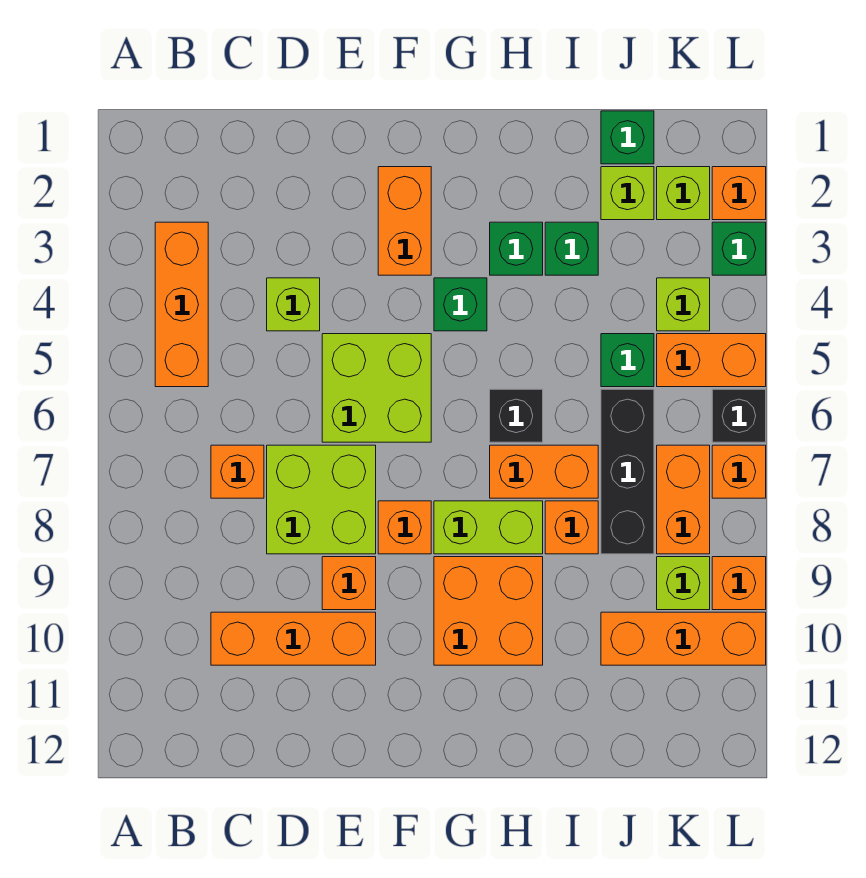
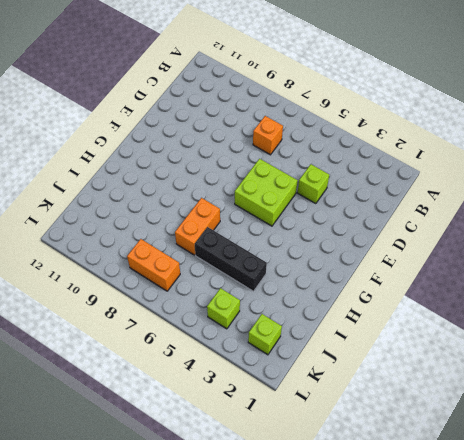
black 1x3 brick [195,227,267,291] -> black 1x3 brick moved to [601,389,654,554]
none -> orange 1x3 brick [155,222,208,387]
none -> orange 1x3 brick [211,612,376,665]
none -> lime 2x2 brick [267,445,376,554]
none -> orange 1x1 brick [322,557,376,610]

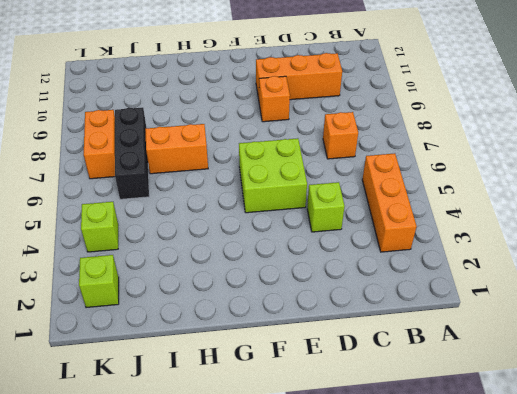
none -> lime 2x2 brick [267,445,376,554]
none -> orange 1x2 brick [378,167,431,275]
none -> orange 1x1 brick [378,501,431,554]
none -> green 1x1 brick [434,278,487,331]

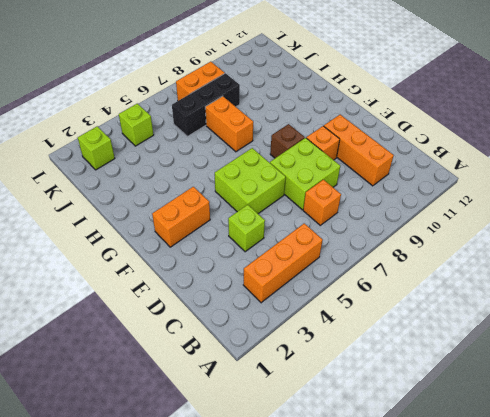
brown 1x1 brick [270,124,305,158] -> orange 1x1 brick [378,501,431,554]
none -> green 1x1 brick [434,278,487,331]
none -> lime 1x2 brick [434,501,543,554]
none -> orange 2x2 brick [434,557,543,665]
none -> green 1x1 brick [490,222,543,275]

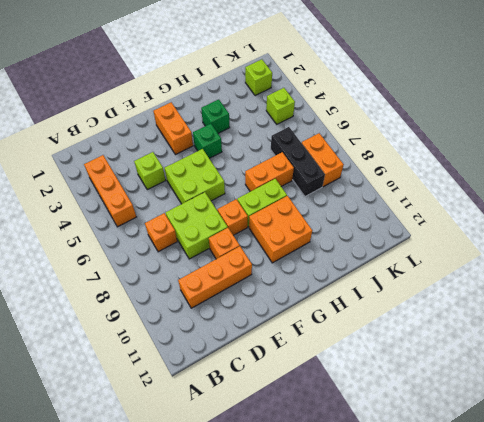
none -> black 1x1 brick [490,389,543,442]
none -> green 1x1 brick [545,222,598,275]
none -> orange 1x1 brick [545,501,598,554]
none -> green 1x1 brick [601,111,654,164]

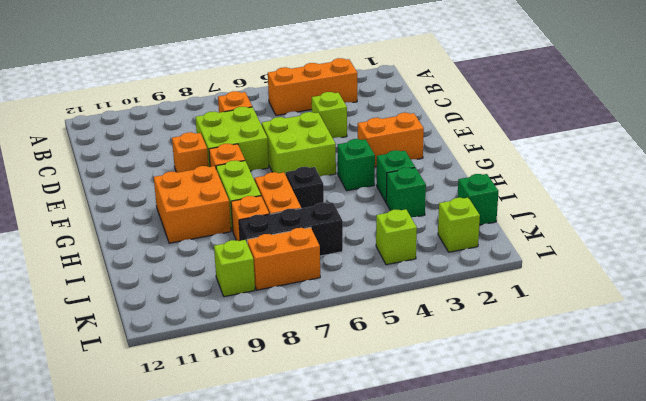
none -> orange 1x3 brick [211,612,376,665]
none -> lime 1x1 brick [601,167,654,220]
none -> green 1x1 brick [601,334,654,387]
none -> orange 1x3 brick [601,612,766,665]

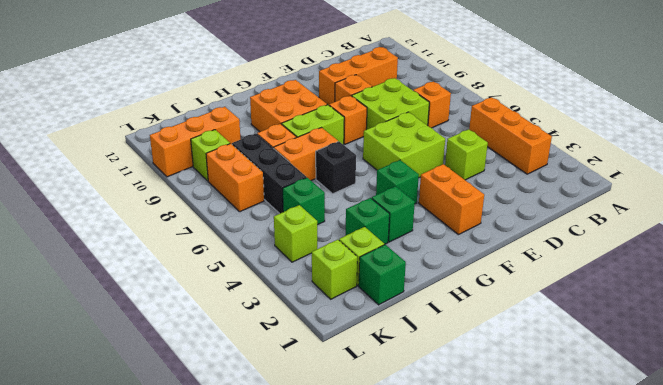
none -> orange 1x2 brick [657,334,766,387]
none -> orange 1x1 brick [712,167,766,220]
none -> green 1x1 brick [712,222,766,275]
none -> black 1x1 brick [712,389,766,442]

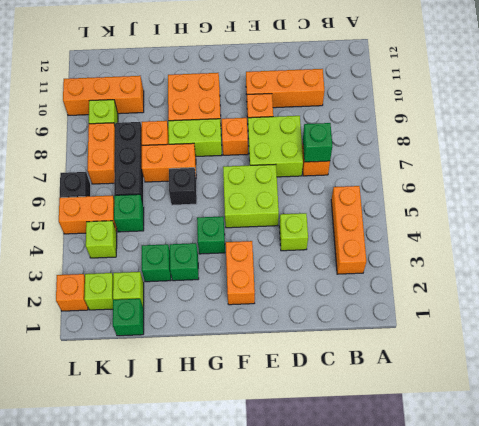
green 1x1 brick [303,123,332,162] -> green 1x1 brick moved to [712,222,766,275]
none -> orange 1x1 brick [712,445,766,498]
none -> orange 1x1 brick [712,557,766,610]

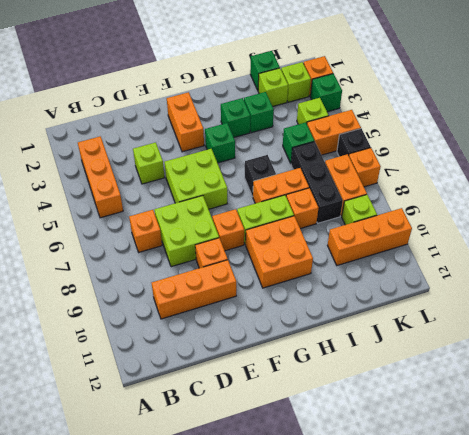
none -> orange 1x1 brick [712,557,766,610]

